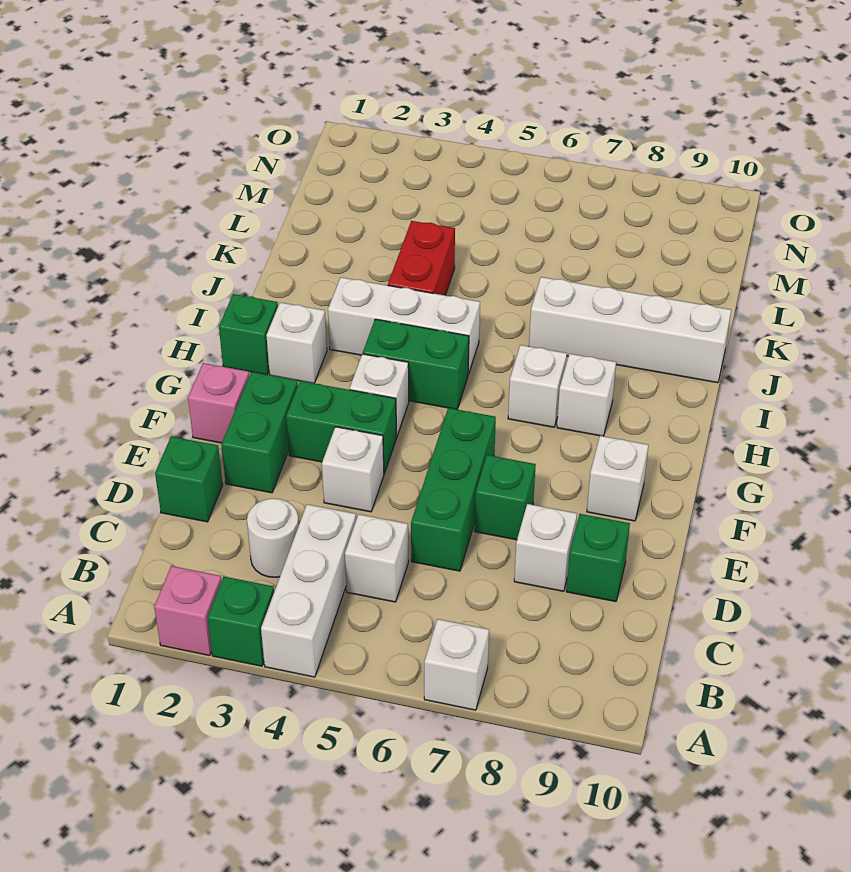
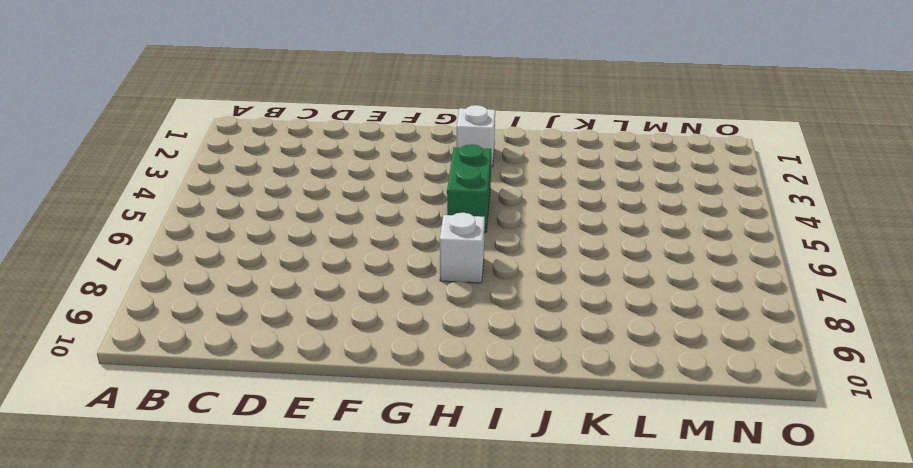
none -> pink 1x1 brick [154,566,221,655]
none -> green 1x1 brick [207,576,274,666]
none -> white 1x3 brick [261,504,356,677]

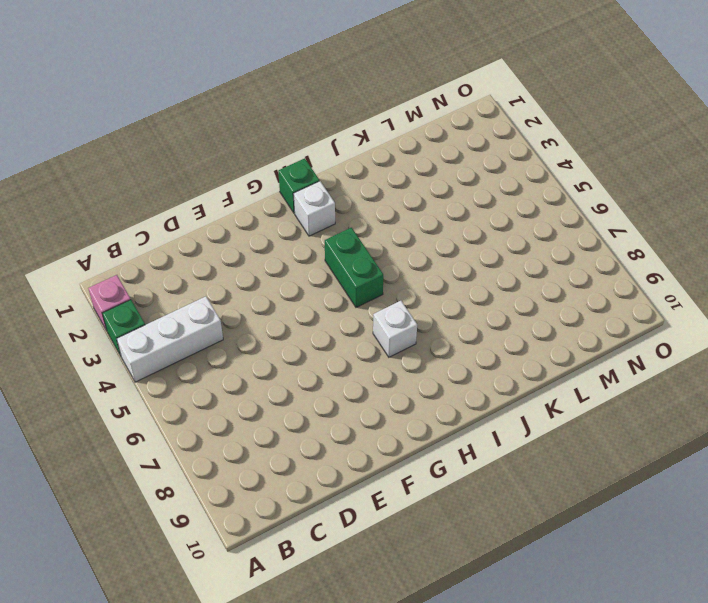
none -> white 1x1 brick [424,619,489,710]
none -> white 1x1 round brick [247,499,299,577]
none -> white 1x1 brick [345,514,408,602]

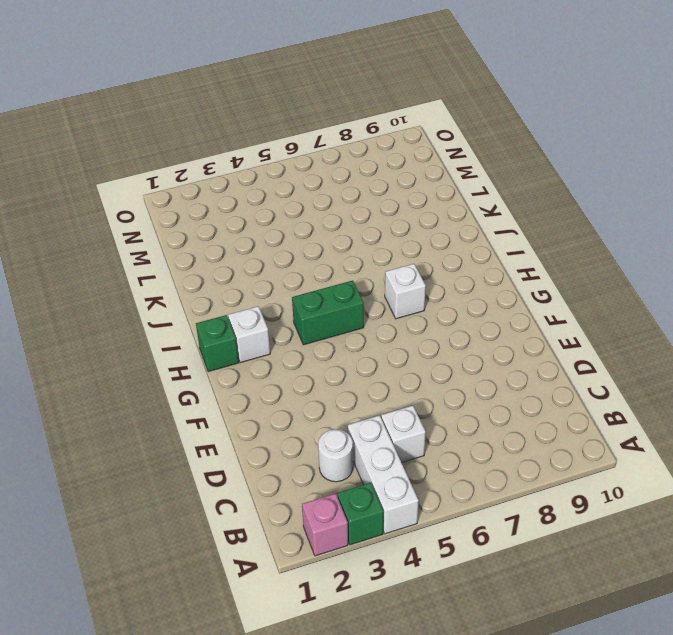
none -> white 1x1 brick [424,619,489,710]
none -> green 1x1 brick [155,437,223,522]
none -> green 1x3 brick [411,408,496,571]

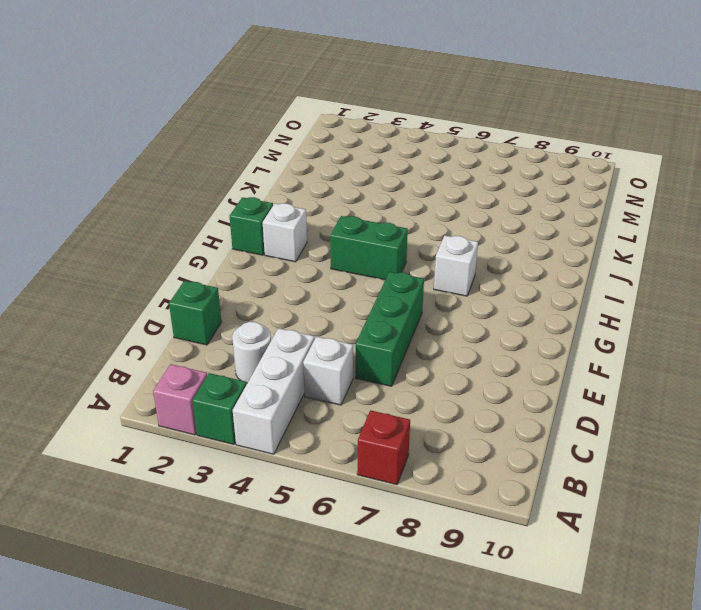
red 1x1 brick [357,410,410,485] -> white 1x1 brick [424,619,489,710]
none -> white 1x1 brick [514,504,577,591]
none -> green 1x1 brick [566,514,630,602]
none -> green 1x2 brick [221,372,298,493]

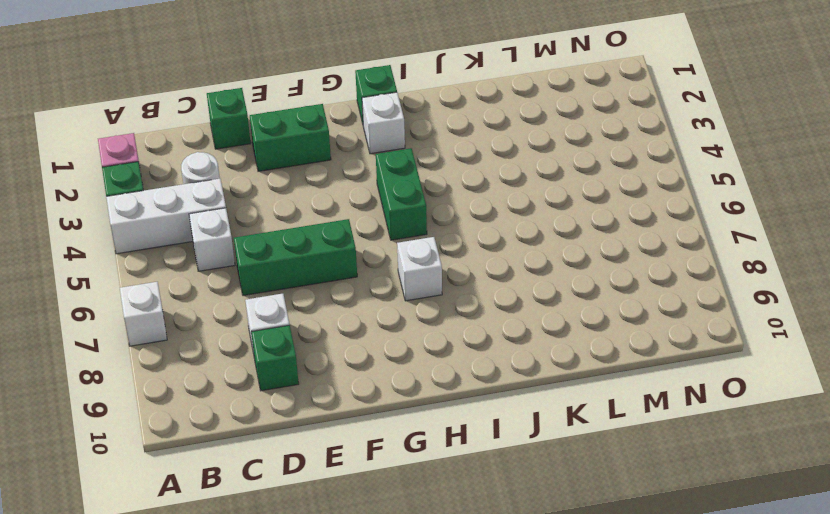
none -> white 1x1 brick [322,427,384,512]
none -> green 1x1 brick [475,455,536,540]
none -> pink 1x1 brick [188,363,249,443]

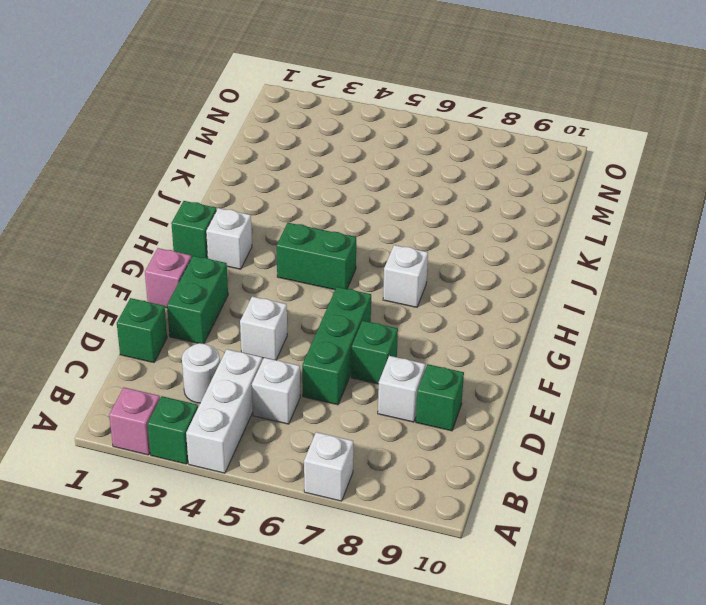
none -> green 1x2 brick [286,381,397,473]
none -> white 1x1 brick [587,436,648,521]
none -> white 1x1 brick [350,354,409,437]

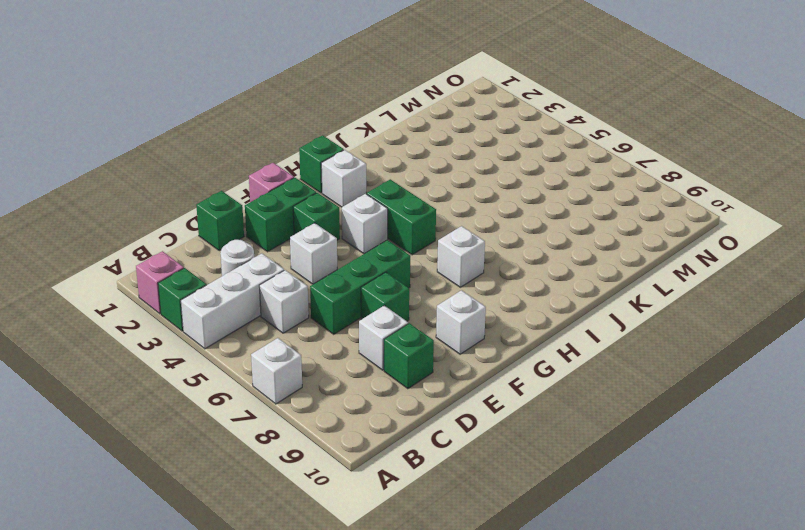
green 1x1 brick [293,193,340,240] -> green 1x2 brick [286,381,397,473]
none -> white 1x1 brick [557,354,616,436]
none -> white 1x3 brick [328,277,480,374]
none -> red 1x2 brick [388,221,455,295]

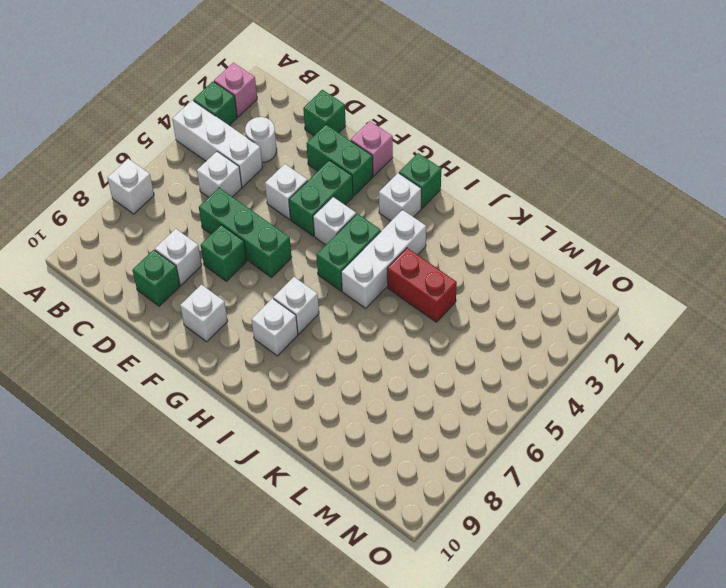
none -> white 1x4 brick [529,277,731,383]

